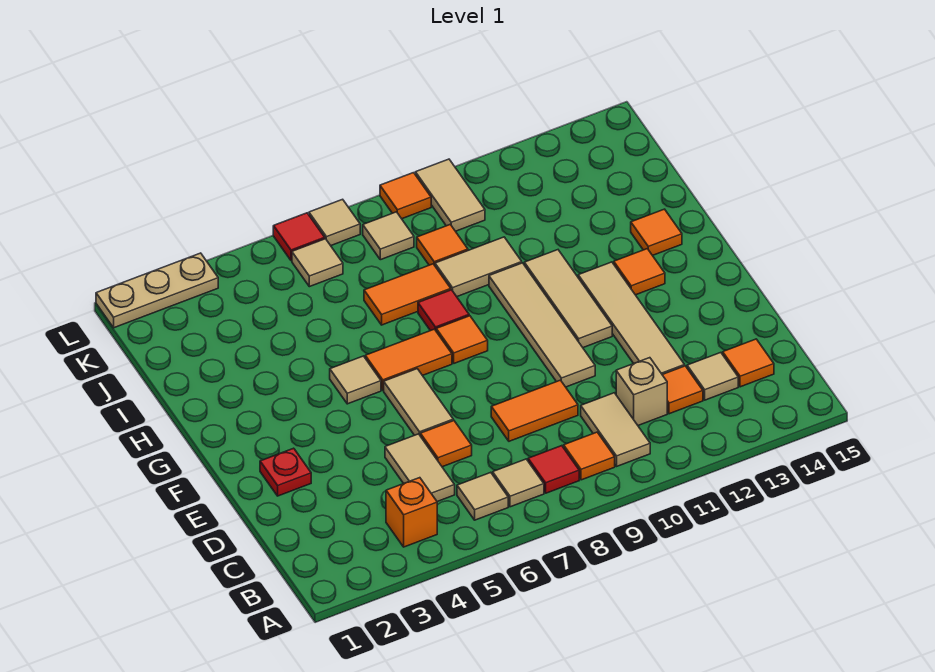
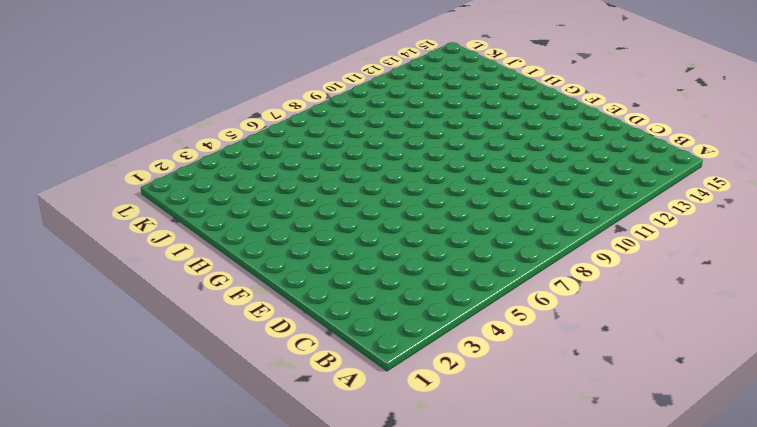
none -> orange 1x1 brick [386,478,437,547]
none -> tan 1x1 tile [457,472,508,520]
none -> tan 1x1 tile [493,459,544,507]
none -> red 1x1 tile [528,446,579,493]

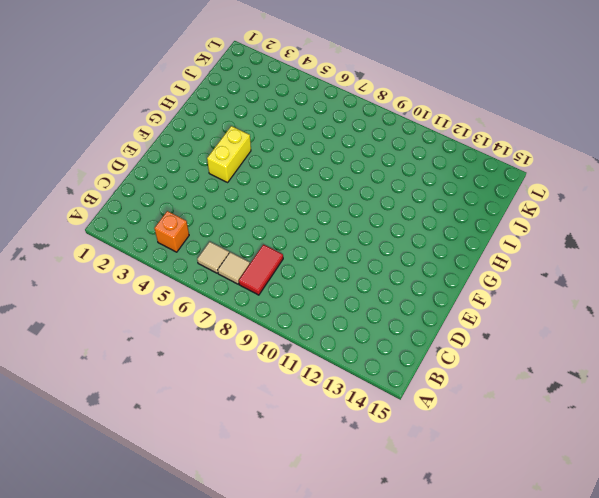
red 1x2 tile [239,245,283,295] -> red 1x1 tile [528,446,579,493]
yellow 1x2 brick [207,126,251,182] -> none
none -> orange 1x1 tile [564,432,615,480]
none -> tan 1x2 tile [581,393,650,466]
none -> tan 1x2 tile [385,434,455,502]
none -> tan 1x1 brick [616,358,667,425]

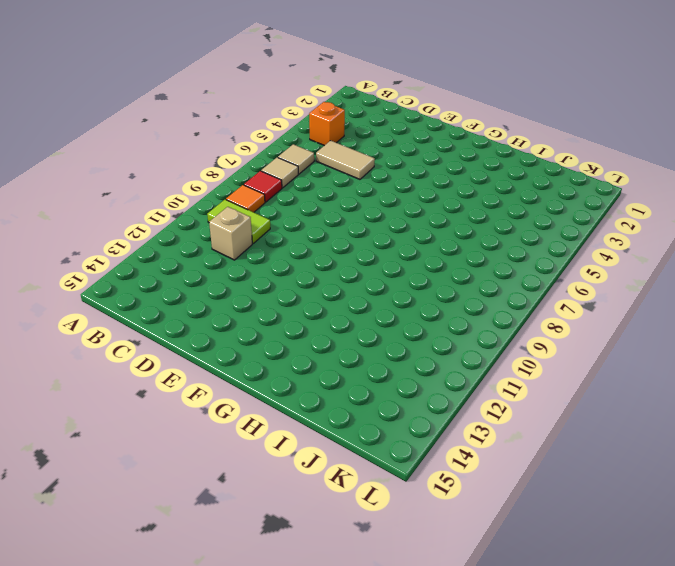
lime 1x2 tile [207,199,270,243] -> tan 1x2 tile [581,393,650,466]
none -> orange 1x1 tile [662,366,703,414]
none -> tan 1x1 tile [687,353,738,400]
none -> orange 1x1 tile [723,339,774,387]
none -> orange 1x1 tile [420,421,472,467]

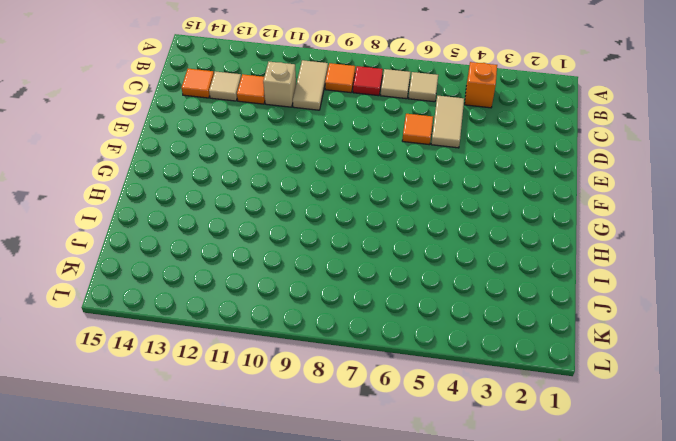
none -> orange 1x2 tile [491,380,578,441]
none -> tan 1x4 tile [578,262,685,374]
none -> red 1x1 plate [260,448,311,496]
none -> tan 1x2 tile [384,369,453,435]

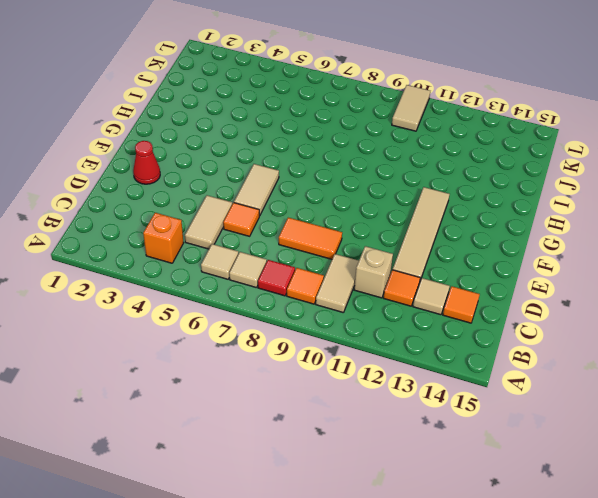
red 1x1 cone [133,141,160,184] -> red 1x1 plate [260,448,311,496]
none -> tan 1x4 tile [489,263,595,387]
none -> tan 1x3 tile [524,250,612,348]
none -> tan 1x1 tile [330,356,381,404]
none -> orange 1x2 tile [365,329,452,390]

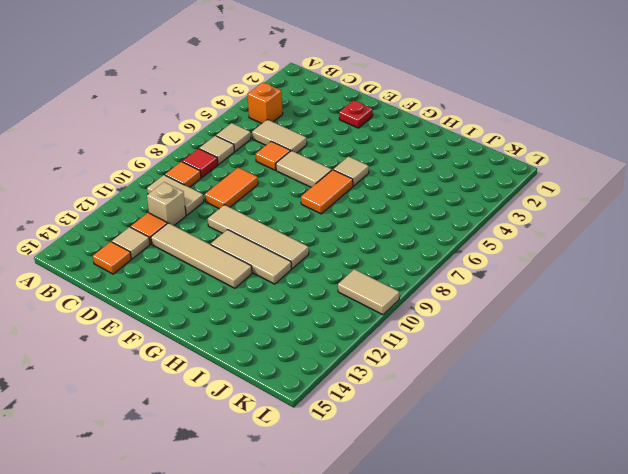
none -> orange 1x1 tile [436,316,488,363]
none -> orange 1x1 tile [614,249,665,295]
none -> red 1x1 tile [418,290,469,331]
none -> orange 1x1 tile [631,209,682,255]

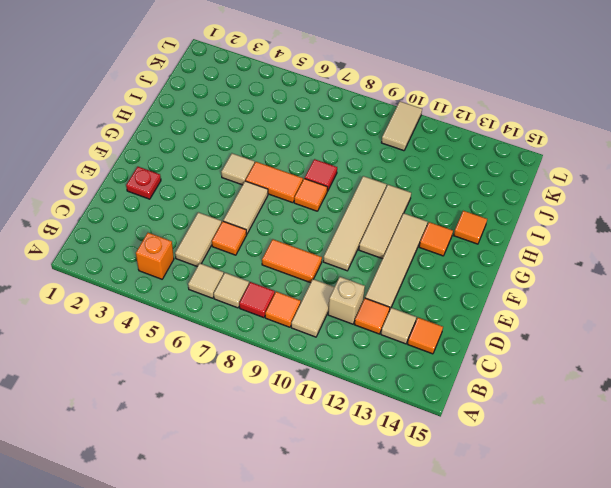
none -> orange 1x2 tile [364,264,451,325]
none -> tan 1x2 tile [435,237,522,297]
none -> orange 1x1 tile [417,225,468,265]
none -> tan 1x1 tile [292,239,343,287]

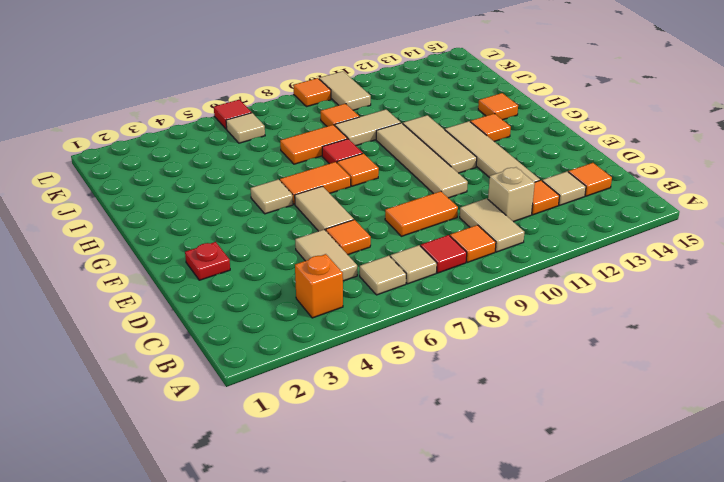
none -> tan 1x1 tile [363,212,414,260]
none -> tan 1x3 plate [96,253,218,328]
none -> tan 1x1 tile [309,199,360,246]

